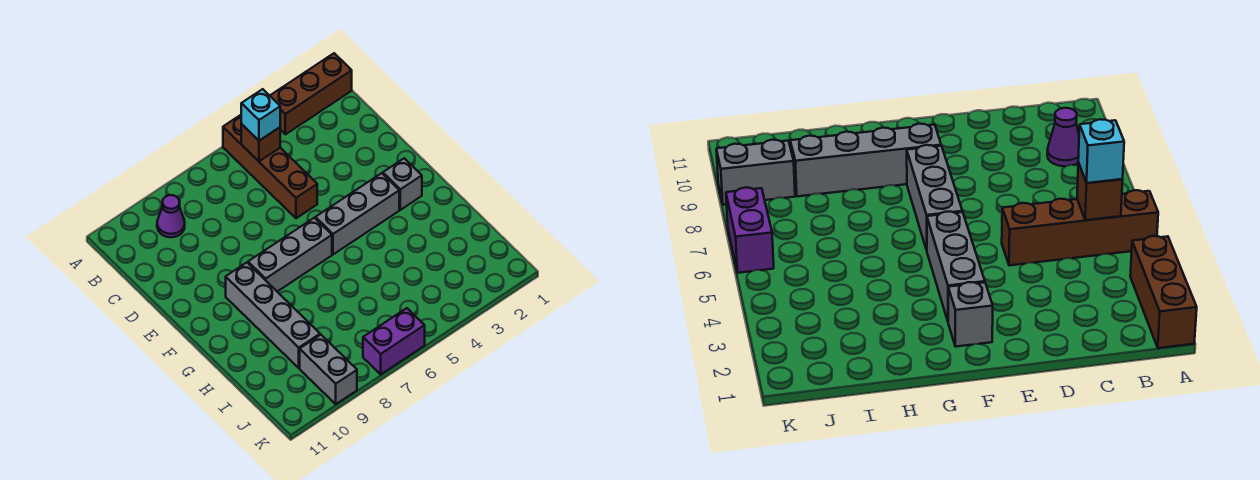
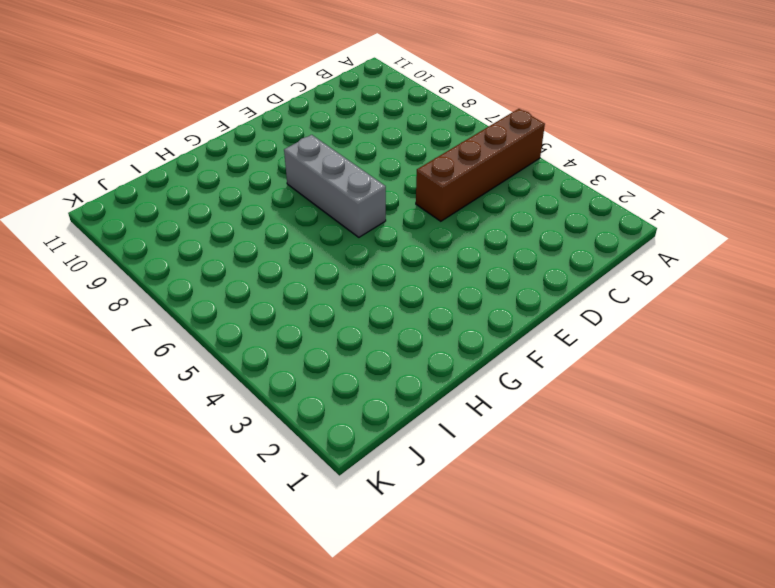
none -> brown 1x3 brick [270,53,352,134]
none -> purple 1x1 cone [157,195,185,237]

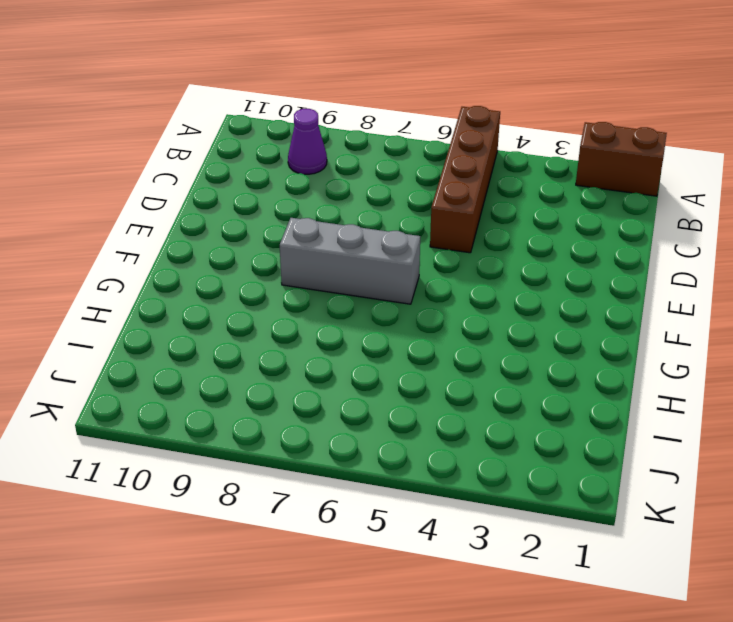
brown 1x2 brick [576,122,667,196] -> brown 1x3 brick [270,53,352,134]
none -> grey 1x1 brick [383,158,422,210]
none -> grey 1x3 brick [315,173,399,254]

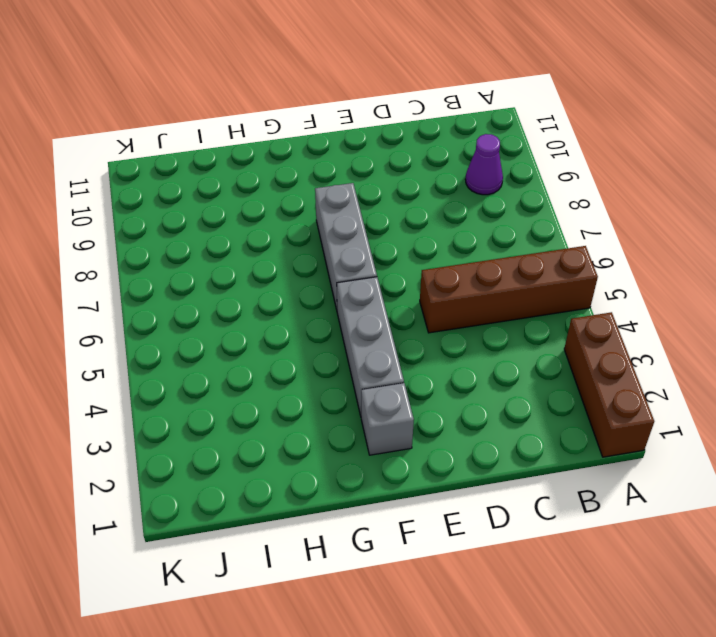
none -> grey 1x4 brick [226,263,320,368]
none -> grey 1x2 brick [300,335,357,404]

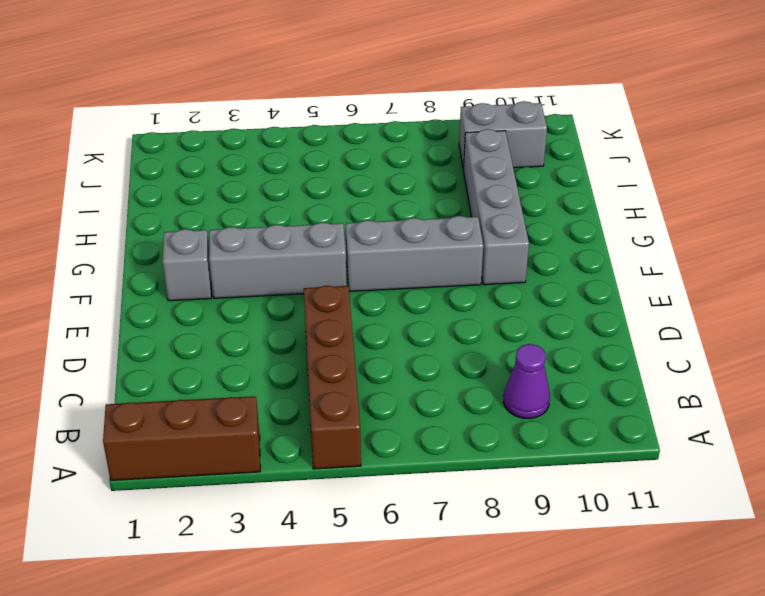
grey 1x2 brick [459,101,547,170] -> grey 1x2 brick turned to [300,335,357,404]
none -> purple 1x2 brick [363,308,425,374]
none -> brown 1x1 brick [241,124,280,161]

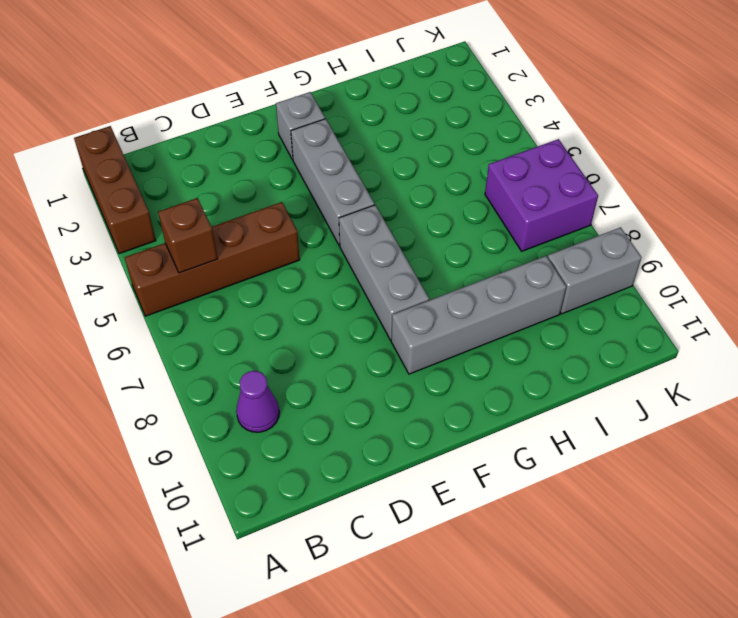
purple 2x2 brick [485,139,598,251] -> purple 1x2 brick [363,308,425,374]
none -> cyan 1x1 brick [241,89,280,141]

